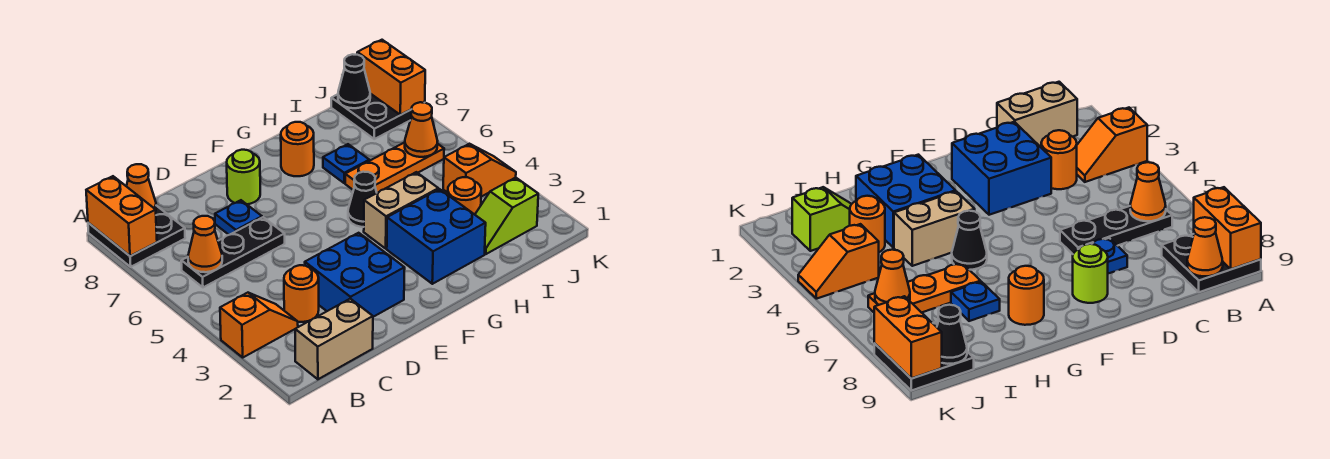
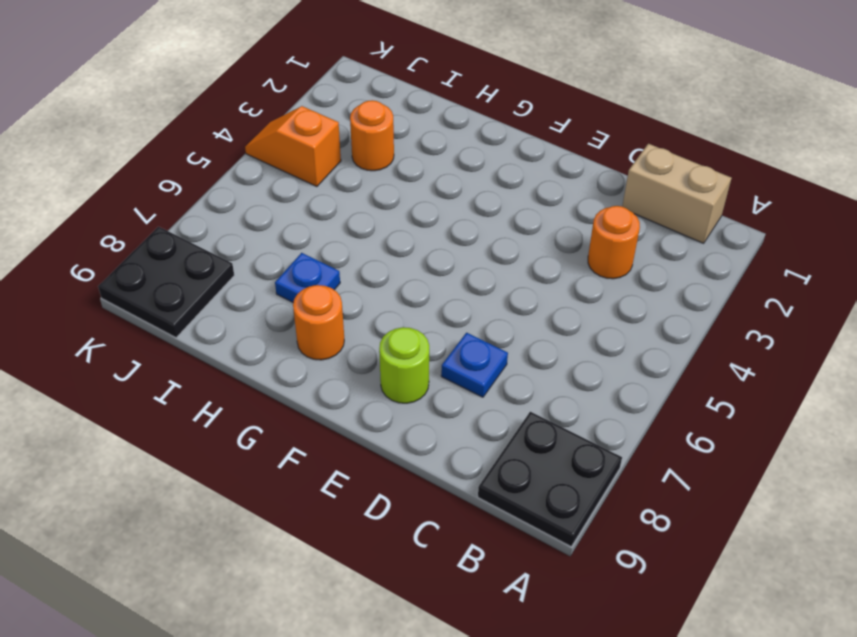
none -> orange 1x2 slope [220,293,298,357]
none -> black 1x3 plate [181,217,285,287]
none -> blue 2x2 brick [305,233,405,317]

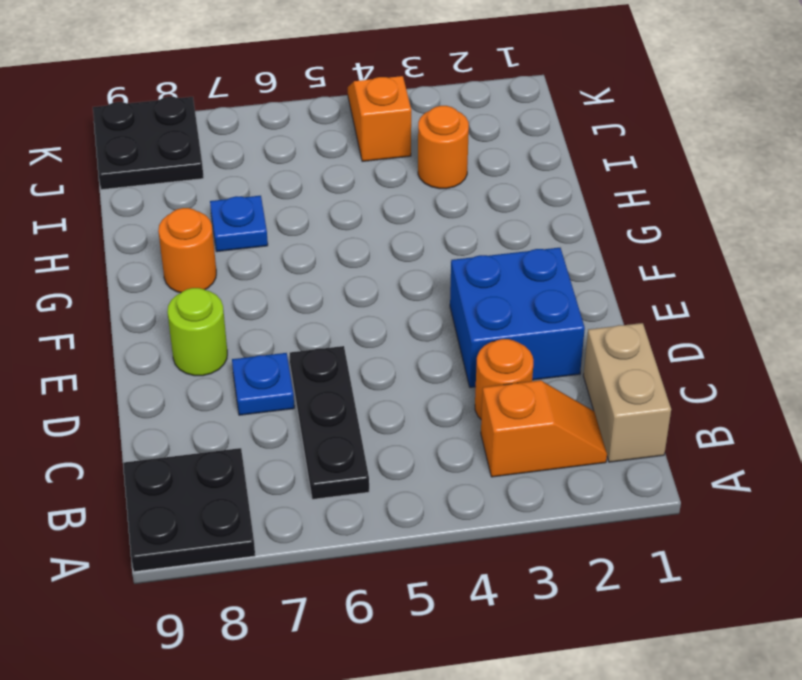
orange 1x2 slope [481,380,607,477] -> orange 1x2 slope turned to [220,293,298,357]
none -> blue 2x2 brick [387,189,486,284]
none -> tan 1x2 brick [364,172,438,248]
none -> black 1x1 cone [348,172,377,227]

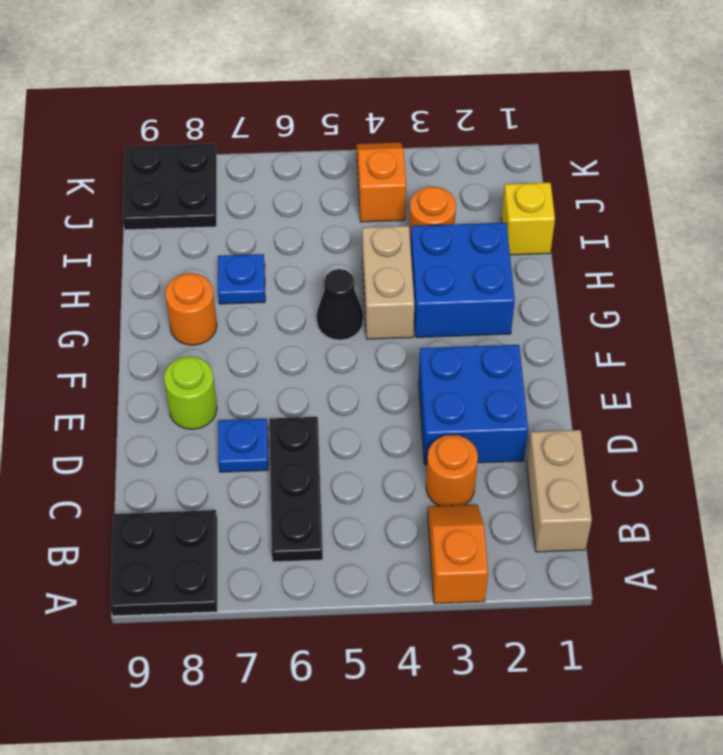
yellow 1x1 brick [501,183,555,255] -> none
none -> orange 1x3 plate [345,142,444,193]
none -> lime 1x2 slope [475,178,538,254]
none -> orange 1x2 brick [86,176,157,256]

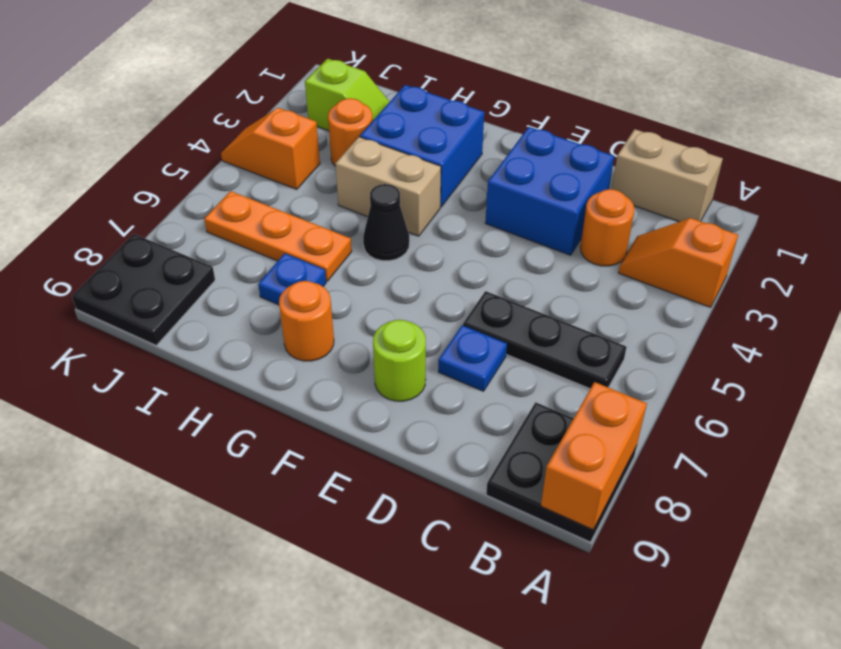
none -> orange 1x1 cone [188,216,222,272]
none -> orange 1x1 cone [126,164,156,210]
none -> orange 1x1 cone [405,102,437,157]

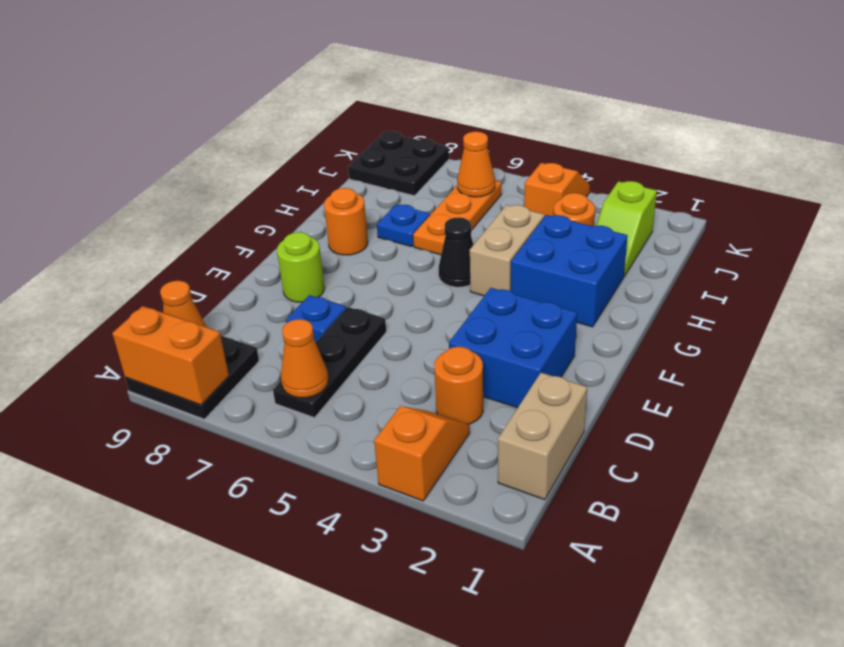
none -> black 1x1 cone [338,54,370,108]
none -> orange 1x2 brick [357,40,425,115]

